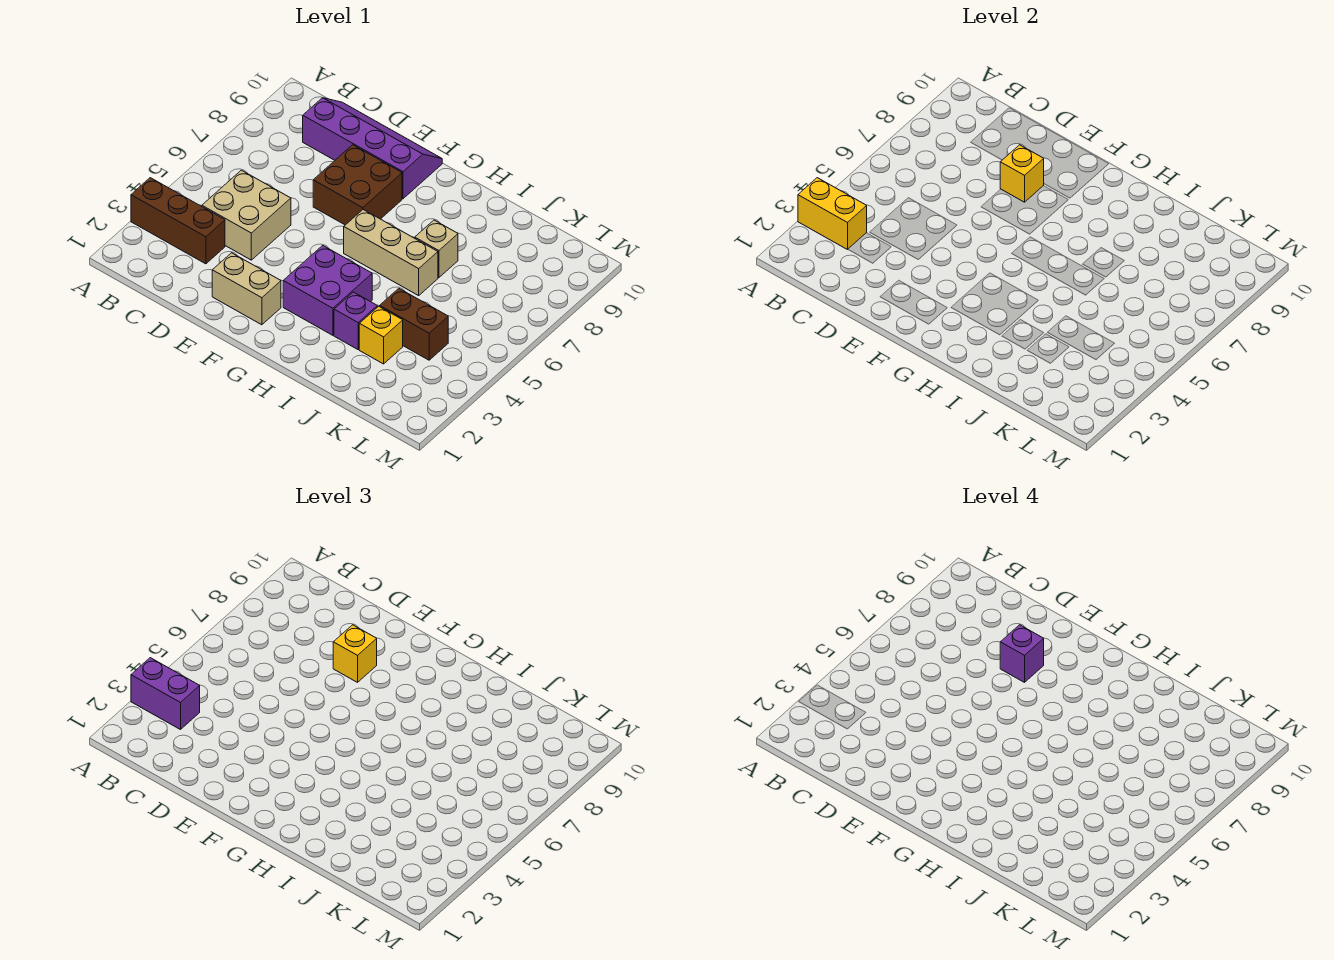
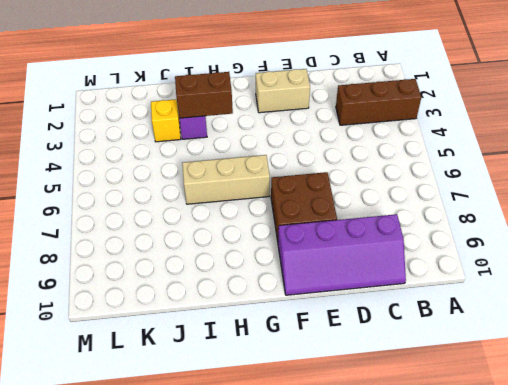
brown 1x2 brick [175,72,233,118] -> brown 1x2 brick moved to [380,289,448,360]
none -> tan 2x2 brick [202,170,291,260]
none -> purple 2x2 brick [283,245,372,335]
none -> tan 1x1 brick [415,220,458,278]

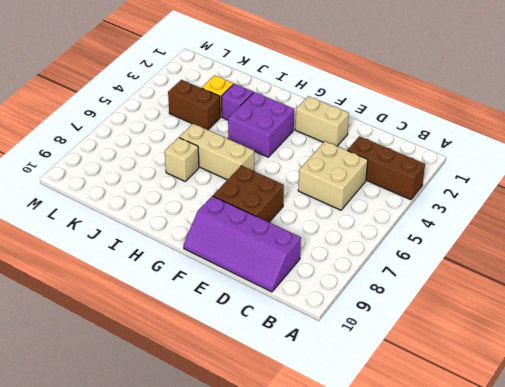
none -> yellow 1x2 brick [798,178,867,250]
none -> yellow 1x1 brick [1000,145,1044,202]
none -> purple 1x2 brick [131,658,200,730]

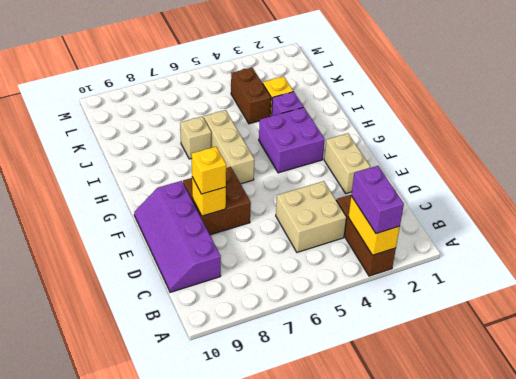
none -> purple 1x1 brick [1000,625,1044,682]

